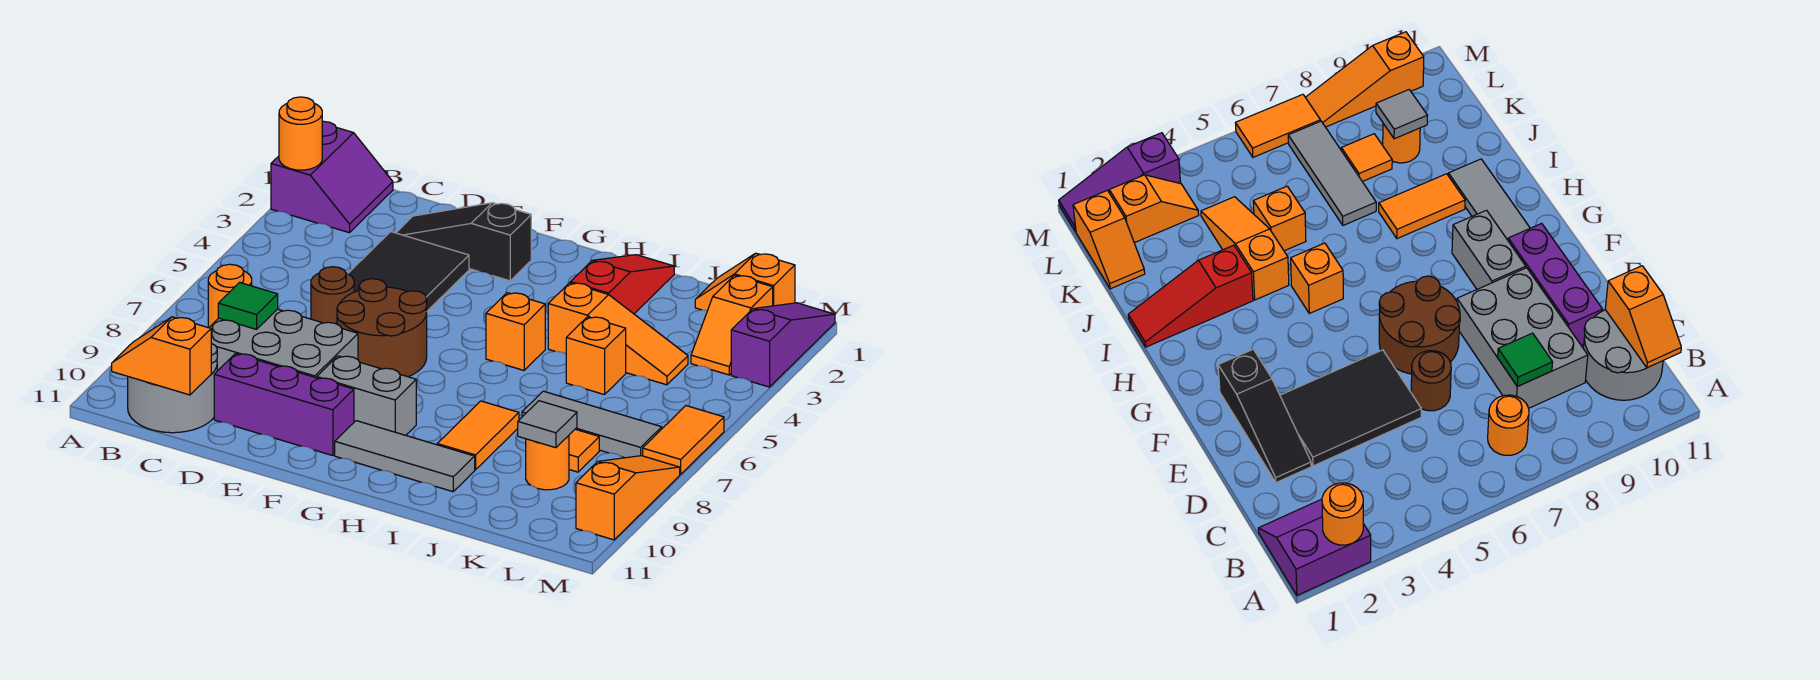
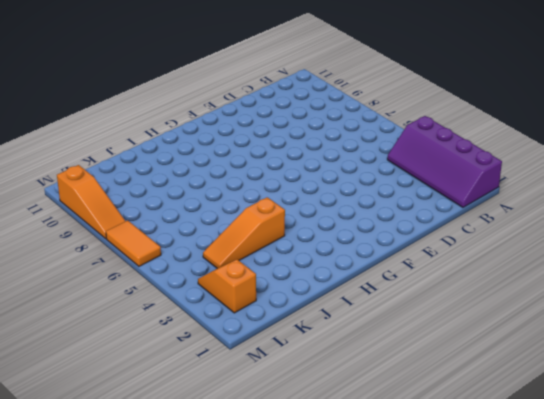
purple 2x4 slope [387,116,502,207] -> purple 2x2 slope [271,121,393,233]
none -> orange 1x1 round brick [208,264,252,328]
none -> grey 2x2 round brick [128,343,217,433]
none -> grey 2x3 brick [209,309,358,378]

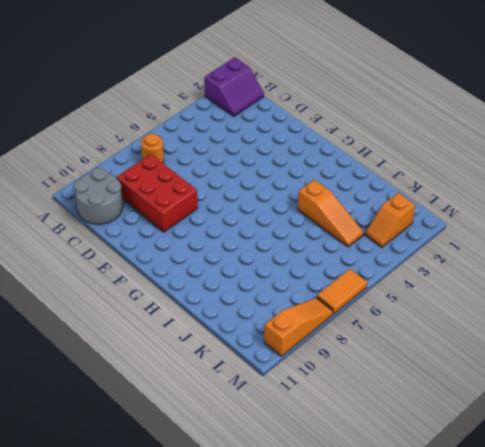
red 2x3 brick [117,154,198,232] -> grey 2x3 brick [209,309,358,378]
none -> black 1x3 slope [396,203,531,281]
none -> black 2x3 tile [348,232,469,311]
none -> brown 1x1 round brick [311,267,354,324]

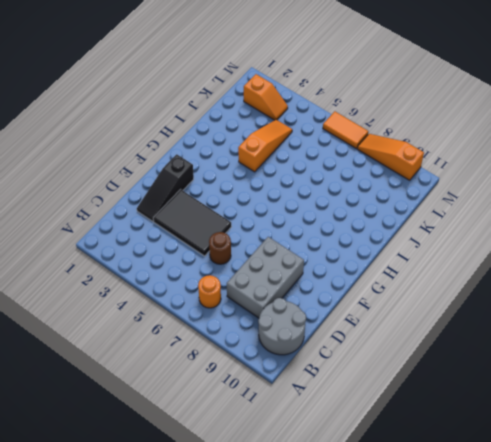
none -> purple 2x2 slope [271,121,393,233]
none -> purple 1x3 brick [214,354,354,456]
none -> brown 2x2 round brick [337,279,427,377]

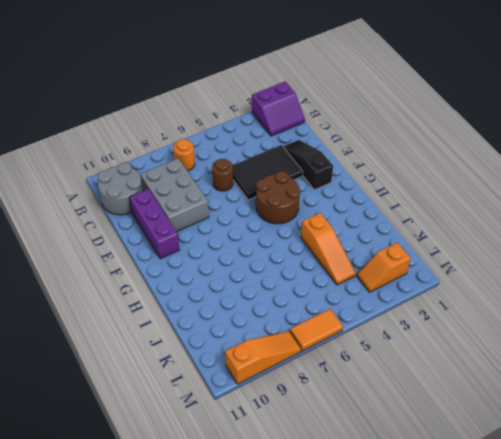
brown 2x2 round brick [256,171,300,224] -> brown 2x2 round brick moved to [337,279,427,377]
none -> grey 1x2 brick [317,356,416,435]
none -> grey 1x3 tile [335,421,475,492]
none -> orange 1x1 brick [486,293,545,370]

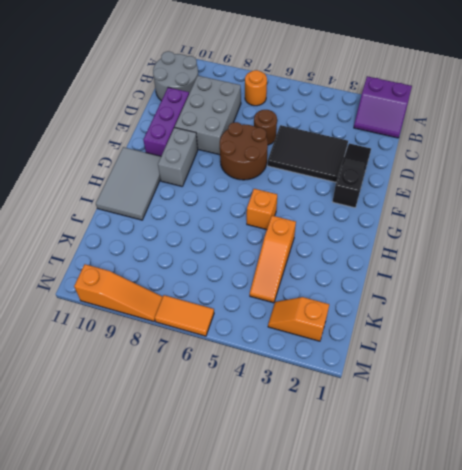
grey 2x3 tile [96,147,161,220] -> grey 1x3 tile [335,421,475,492]
none -> red 1x3 slope [570,255,674,314]
none -> orange 1x2 tile [437,401,519,470]
none -> orange 1x1 brick [566,317,626,395]

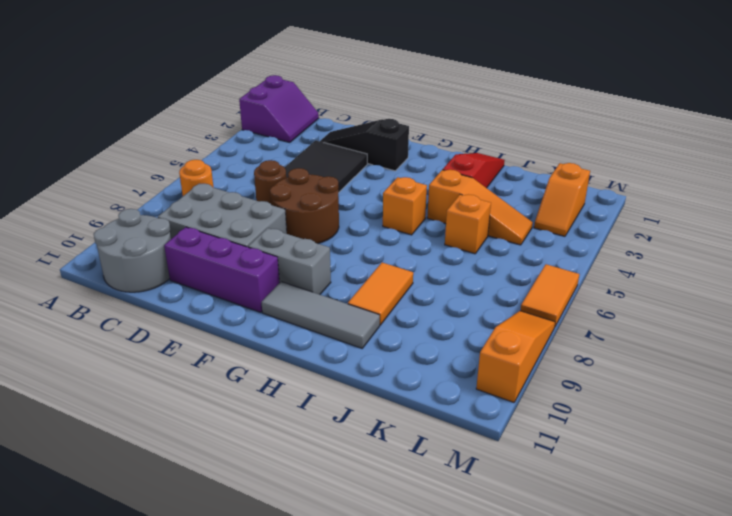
none -> grey 1x3 tile [522,391,662,458]
none -> orange 1x2 slope [695,253,795,311]
none -> orange 1x1 tile [569,429,599,472]

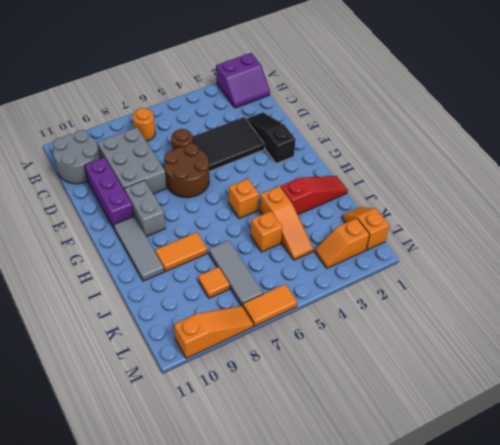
none -> orange 1x1 round brick [526,436,569,490]
none -> purple 1x3 slope [731,303,835,387]
none -> orange 1x1 round brick [279,97,322,170]

